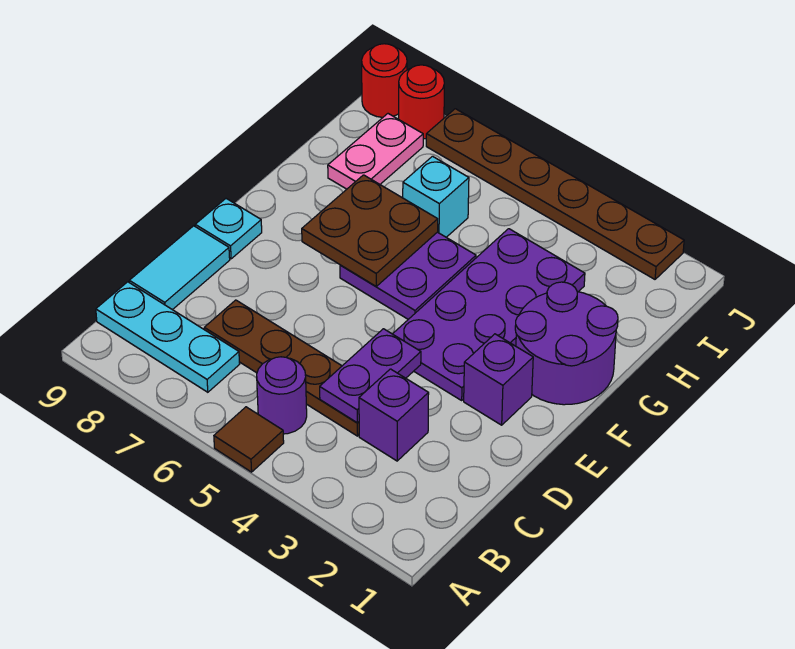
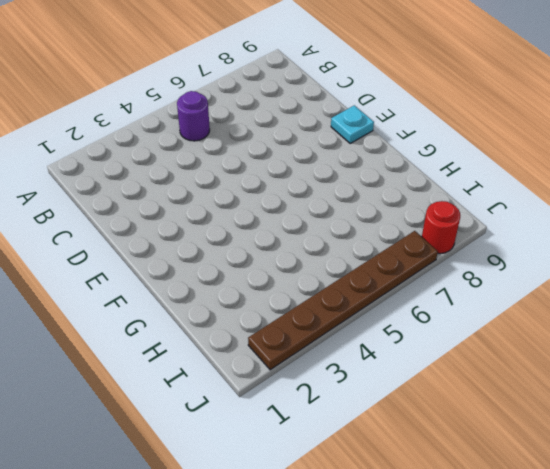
none -> brown 1x1 tile [214,407,284,472]
none -> cyan 1x3 plate [96,282,240,392]
none -> purple 1x1 brick [359,369,429,461]

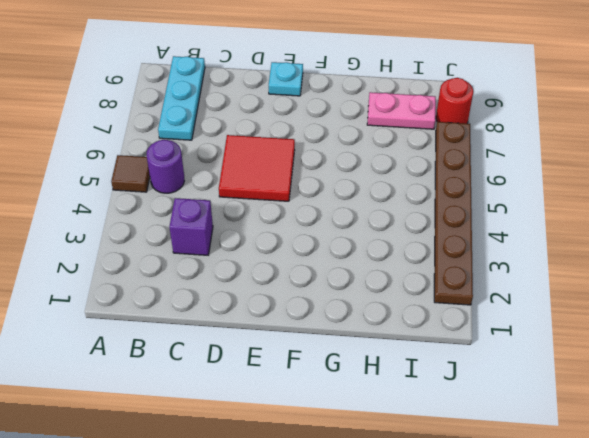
red 2x2 tile [219,135,295,201] -> none
none -> brown 1x4 plate [204,300,359,436]
none -> cyan 1x2 tile [129,226,230,310]
none -> purple 1x1 brick [464,334,533,425]

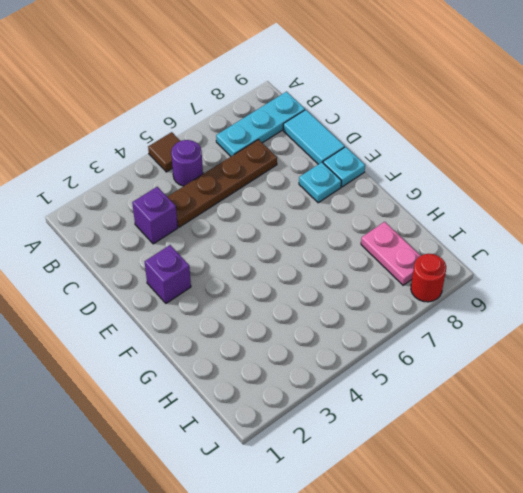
cyan 1x1 plate [299,162,341,203] -> none
none -> purple 2x4 plate [393,229,585,400]
none -> purple 2x2 round brick [515,282,618,405]
none -> purple 2x2 plate [340,232,476,319]

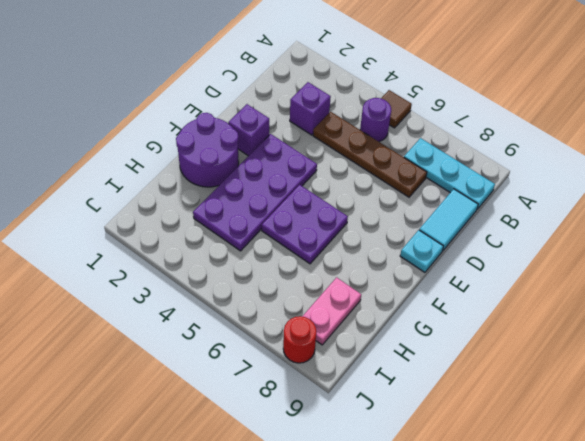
none -> cyan 1x1 brick [403,156,469,237]
none -> brown 1x6 plate [426,109,684,279]
none -> red 1x1 round brick [362,44,407,117]

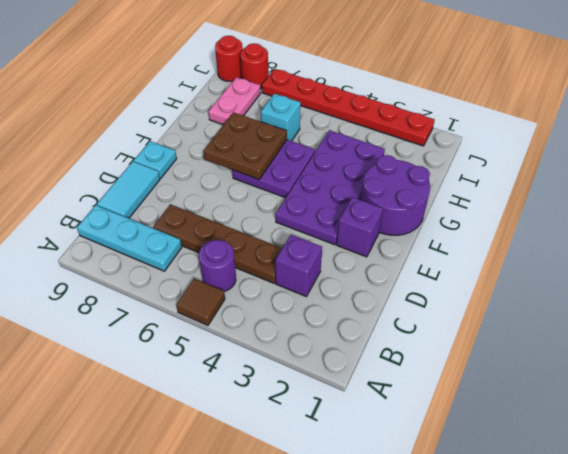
red 1x6 plate [262,69,434,146] -> brown 1x6 plate [426,109,684,279]
none -> purple 1x2 plate [320,329,421,423]

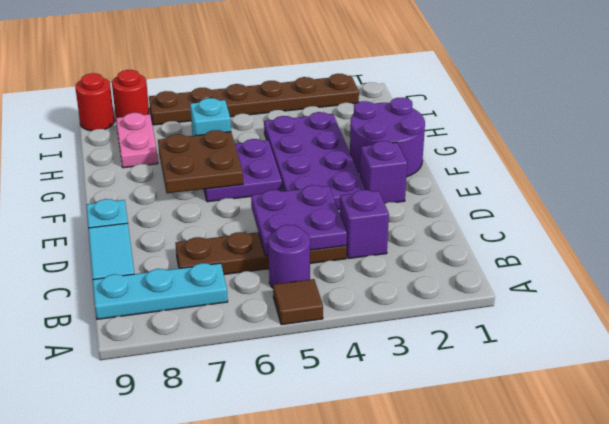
purple 2x2 plate [251,185,347,256] -> purple 1x2 plate [320,329,421,423]

